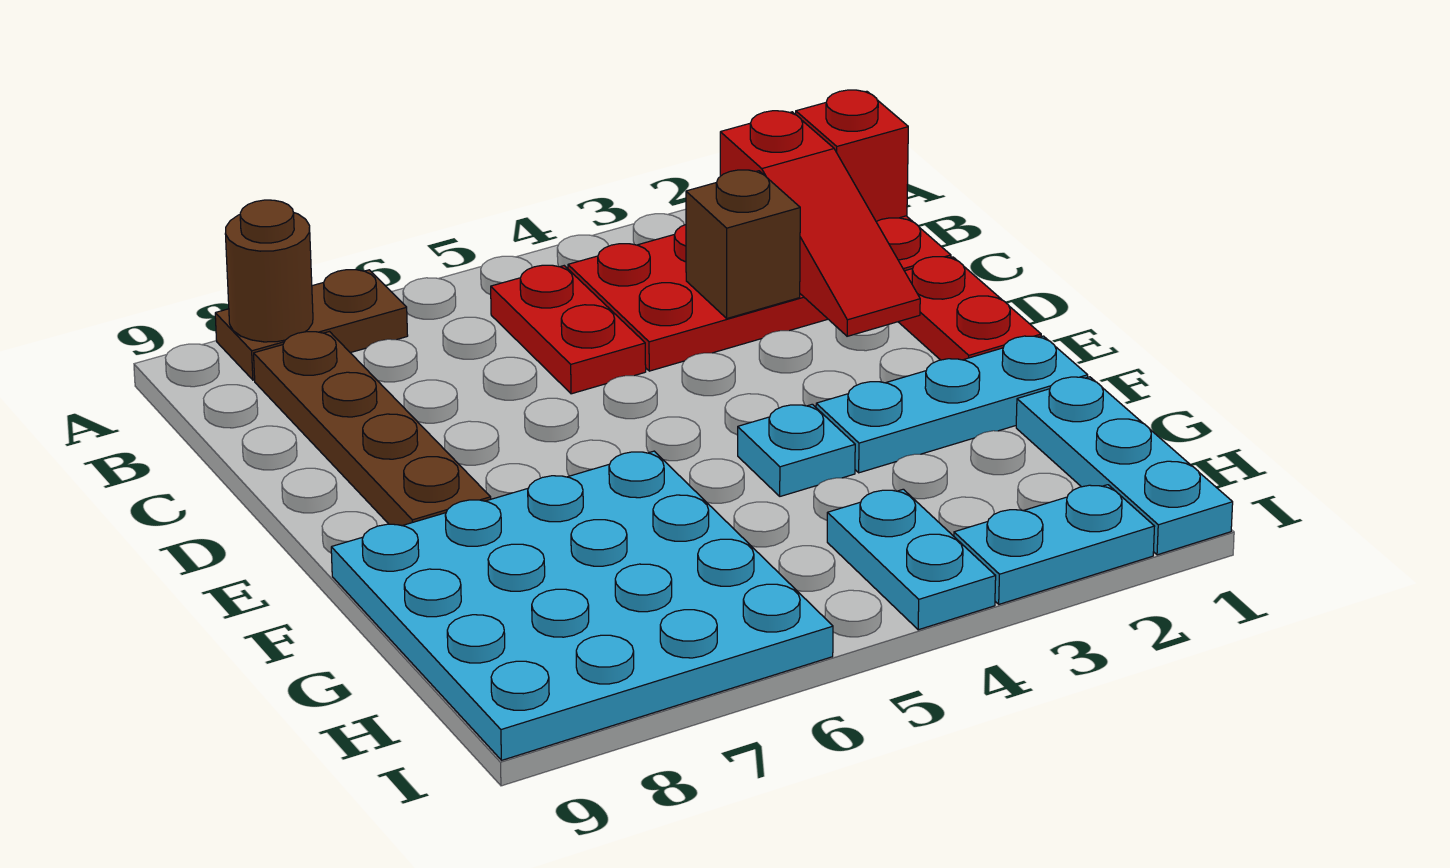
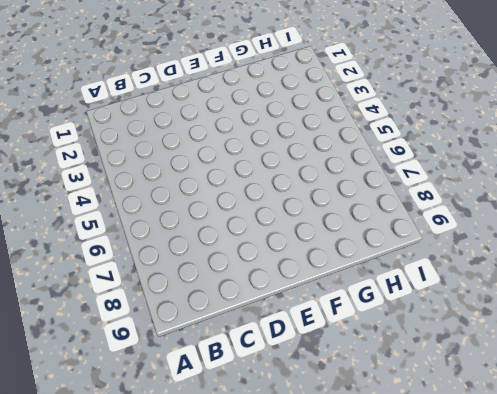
none -> brown 1x2 plate [215,270,408,380]
none -> red 2x4 plate [568,216,951,371]
none -> red 1x2 plate [491,265,646,394]

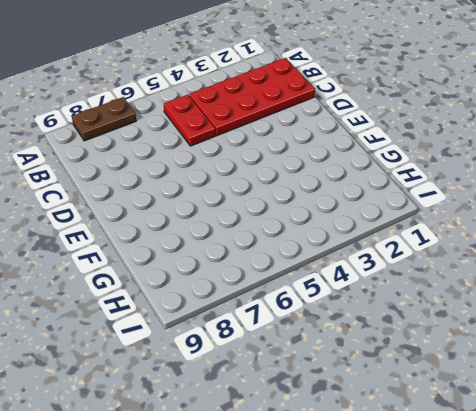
none -> brown 1x4 plate [254,332,491,526]
none -> red 1x2 plate [899,257,1041,360]
none -> cyan 1x3 plate [816,336,1088,473]

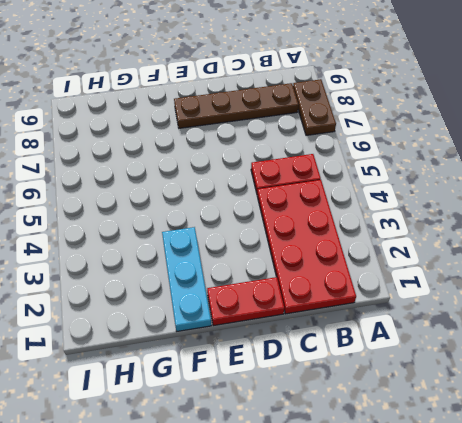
none -> cyan 1x1 plate [738,404,855,496]
none -> cyan 4x4 plate [331,451,833,760]
none -> cyan 1x3 plate [1016,377,1233,555]

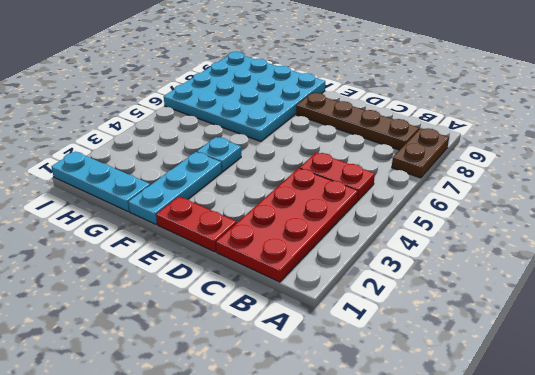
none -> cyan 1x2 plate [827,489,996,630]
none -> cyan 1x2 plate [954,485,1155,604]
none -> brown 1x1 round brick [225,200,313,342]

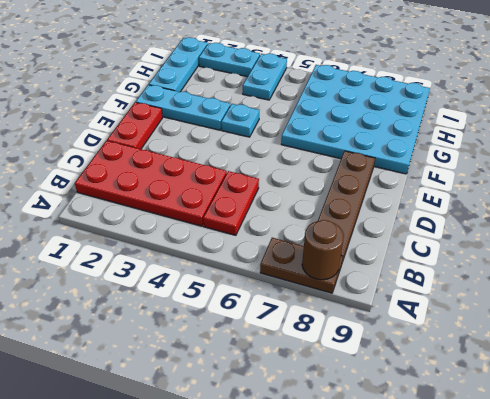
none -> red 1x1 brick [796,90,908,221]
none -> red 1x3 slope [720,111,920,336]
none -> brown 1x1 brick [686,170,800,318]

